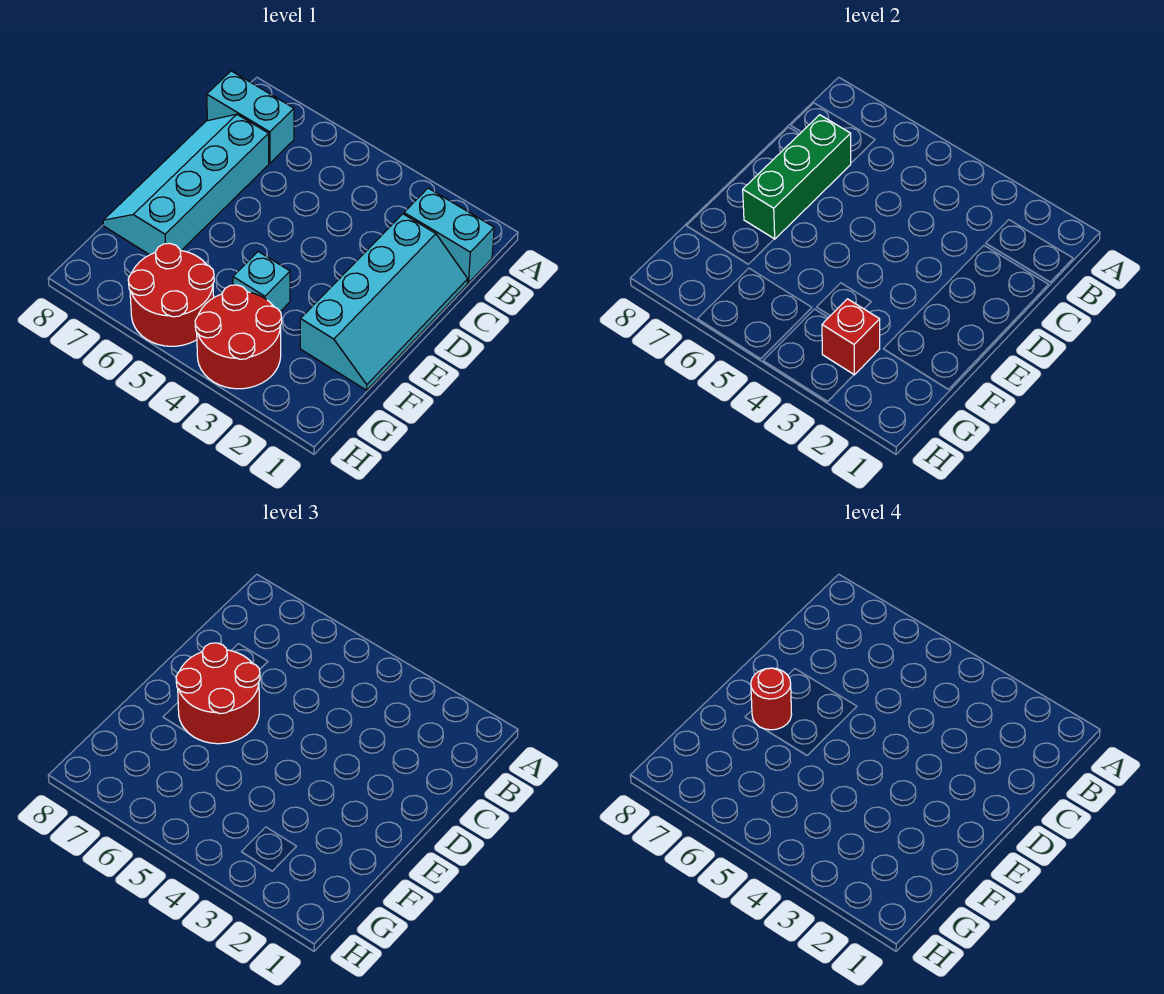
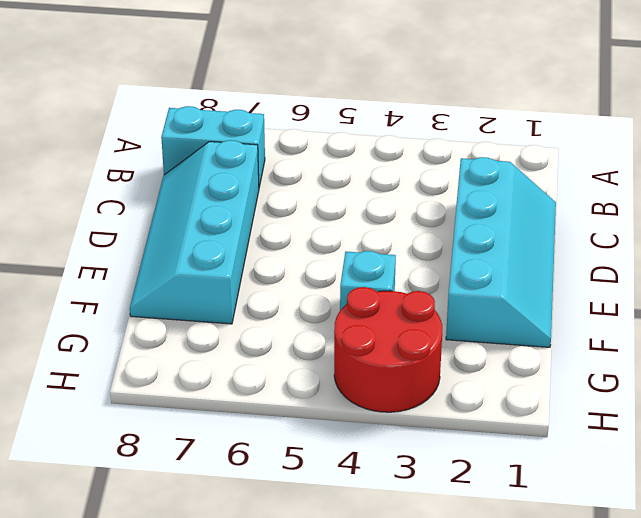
none -> cyan 1x2 brick [404,188,494,283]
none -> red 2x2 round brick [128,243,214,346]

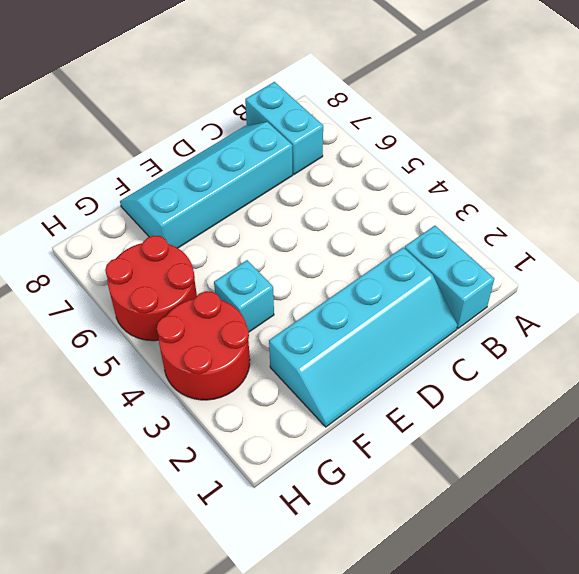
none -> green 1x3 brick [743,115,851,239]
none -> red 1x1 brick [822,299,880,375]

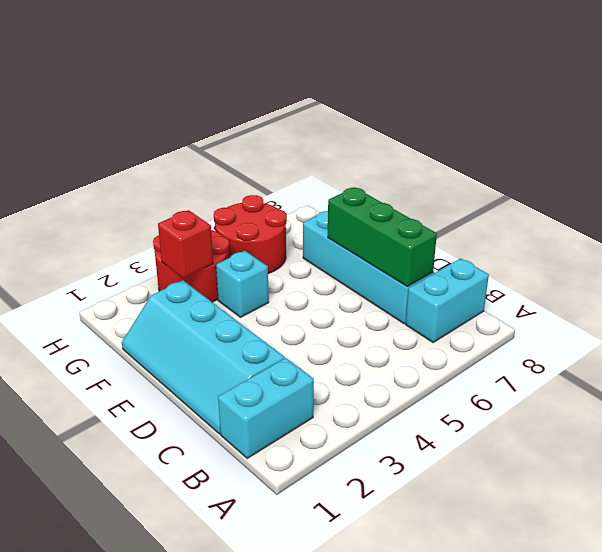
none -> red 2x2 round brick [176,643,260,744]
none -> red 1x1 round brick [751,668,792,730]

